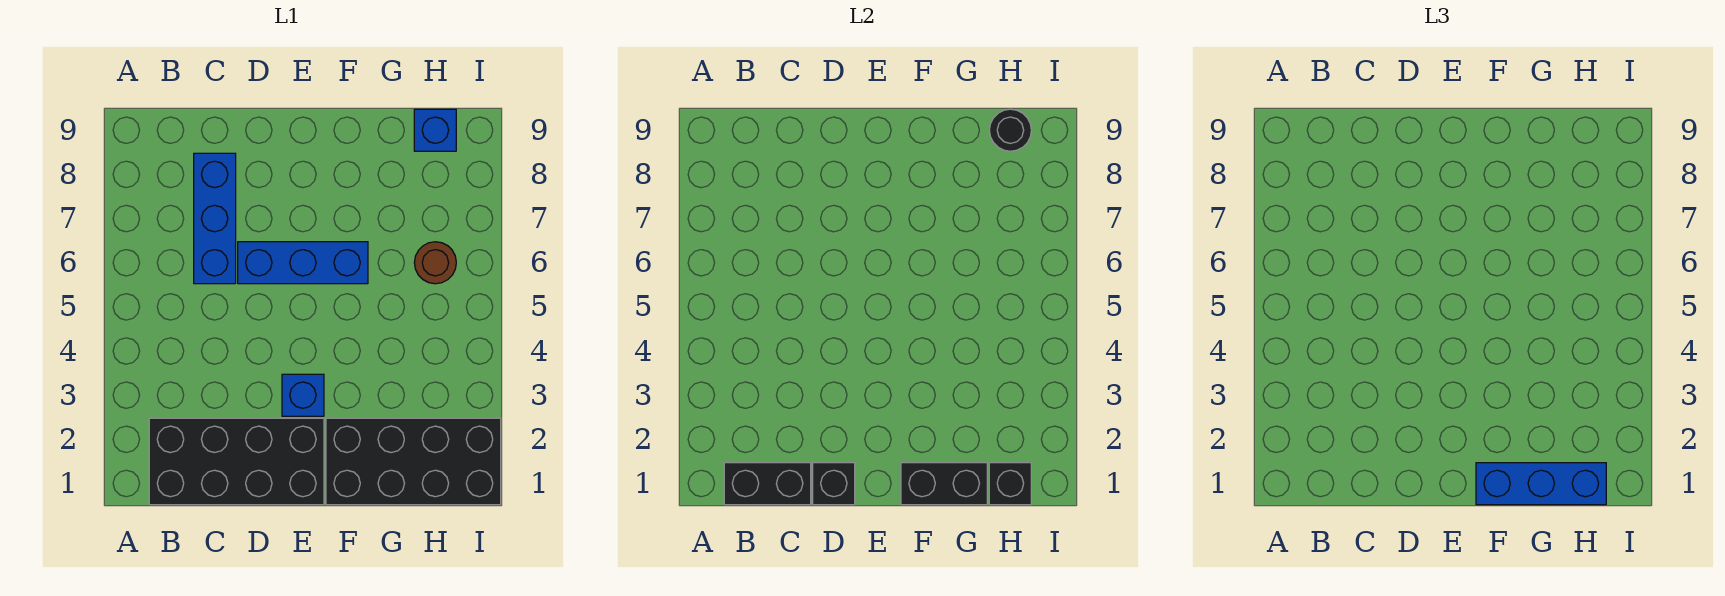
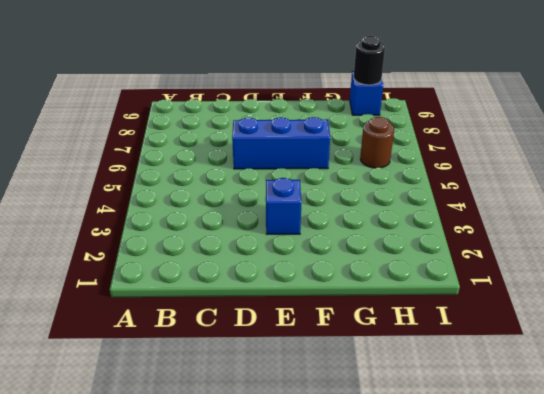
none -> black 2x4 brick [149,418,324,505]
none -> blue 1x3 brick [194,153,236,284]
none -> black 2x4 brick [326,418,501,505]

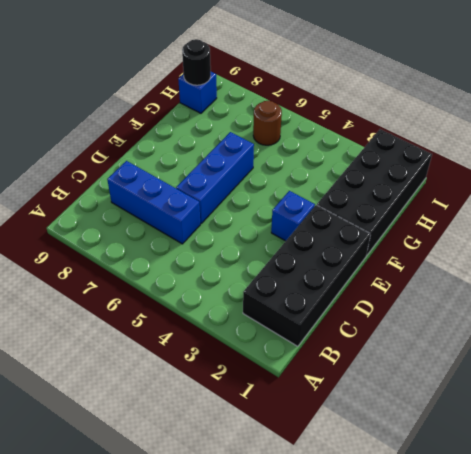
none -> black 1x2 brick [724,463,811,505]
none -> black 1x1 brick [813,463,855,505]
none -> black 1x2 brick [901,463,987,505]

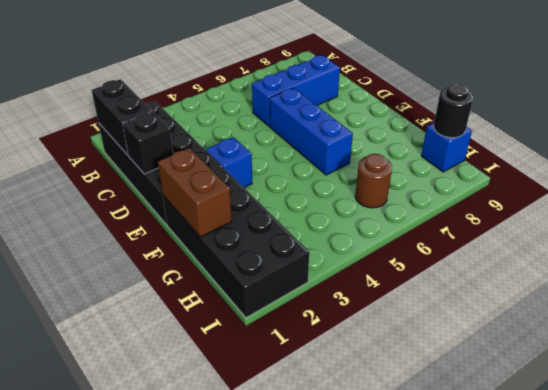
brown 1x2 brick [158,148,232,237] -> black 1x2 brick [901,463,987,505]
none -> black 1x1 brick [989,463,1031,505]
none -> blue 1x3 brick [1476,463,1606,505]

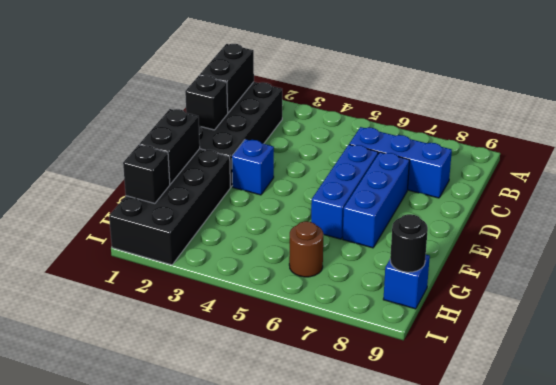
blue 1x3 brick [343,152,409,248] -> blue 1x3 brick moved to [1476,463,1606,505]

